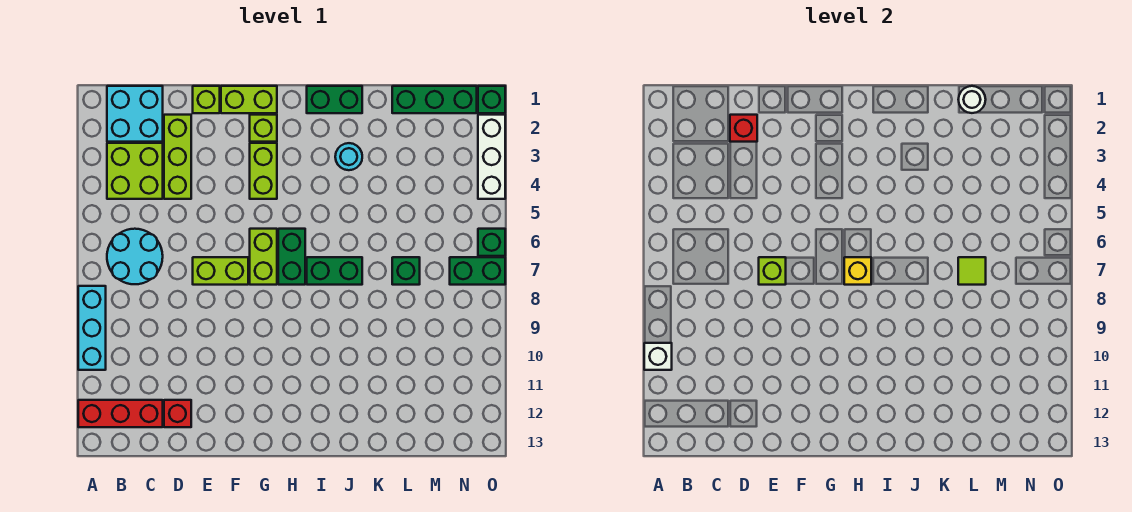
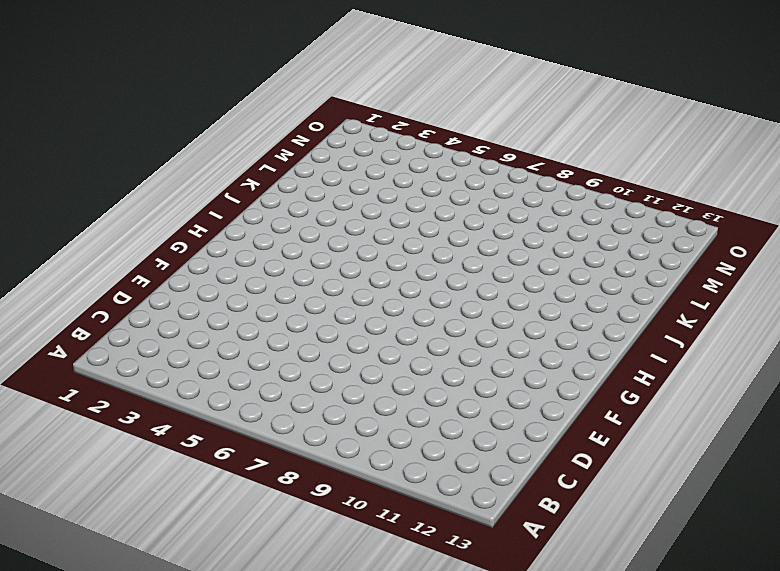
none -> cyan 1x3 brick [78,286,106,370]
none -> red 1x3 brick [78,400,163,427]
none -> cyan 2x2 brick [107,86,163,142]

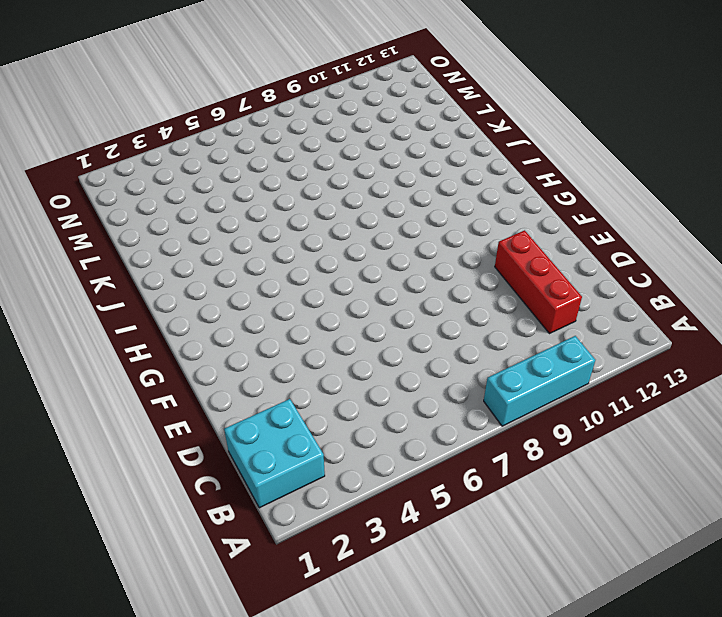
red 1x3 brick [495,230,582,333] -> red 1x3 brick moved to [78,400,163,427]
none -> lime 2x2 brick [107,143,163,199]
none -> cyan 2x2 round brick [107,229,163,284]
none -> lime 1x3 brick [164,115,191,199]

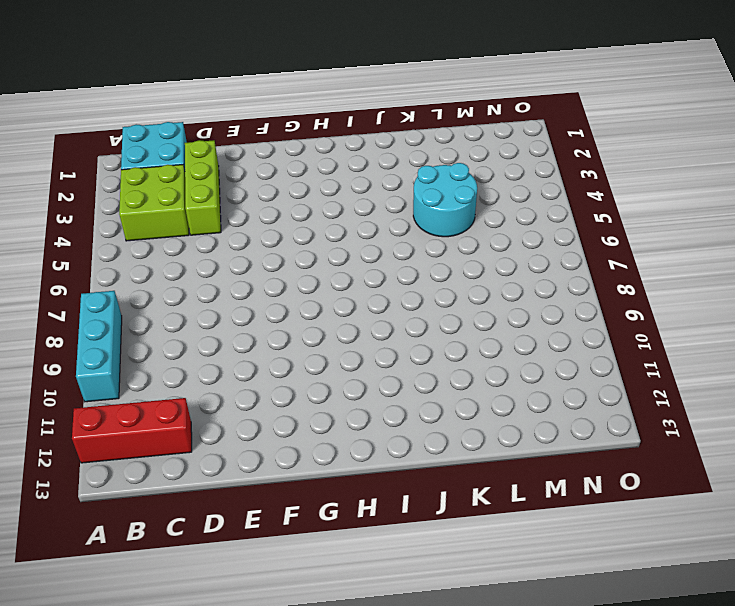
cyan 2x2 round brick [413,163,477,237] -> cyan 2x2 round brick moved to [107,229,163,284]
none -> red 1x1 brick [164,400,191,427]
none -> lime 1x1 brick [193,86,220,113]
none -> lime 1x2 brick [193,257,248,285]

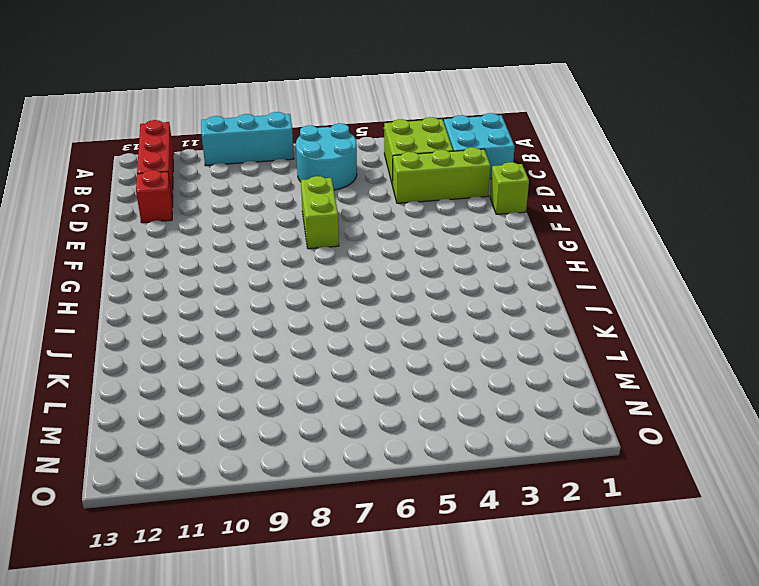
none -> lime 1x2 brick [221,86,277,113]
none -> lime 1x1 brick [250,115,277,142]
none -> lime 1x2 brick [250,143,277,199]

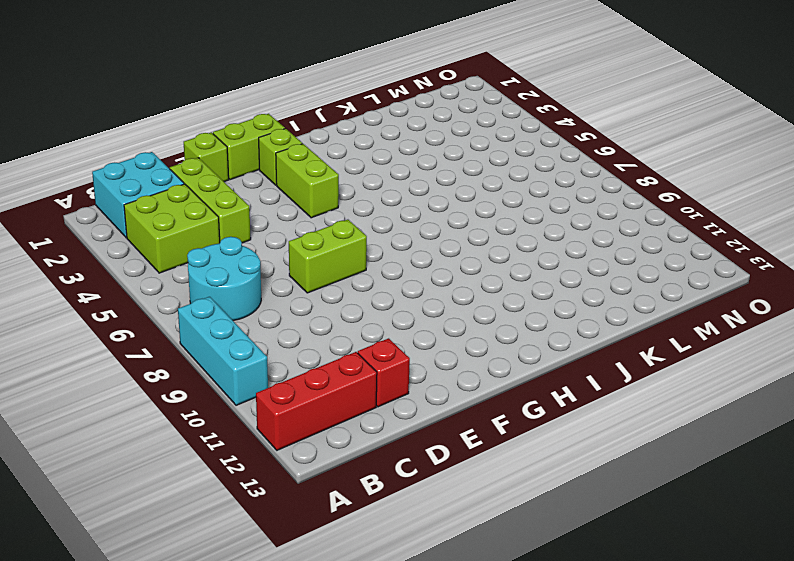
none -> lime 1x2 brick [250,229,277,285]
none -> green 1x2 brick [278,229,305,285]
none -> green 1x2 brick [307,86,362,113]

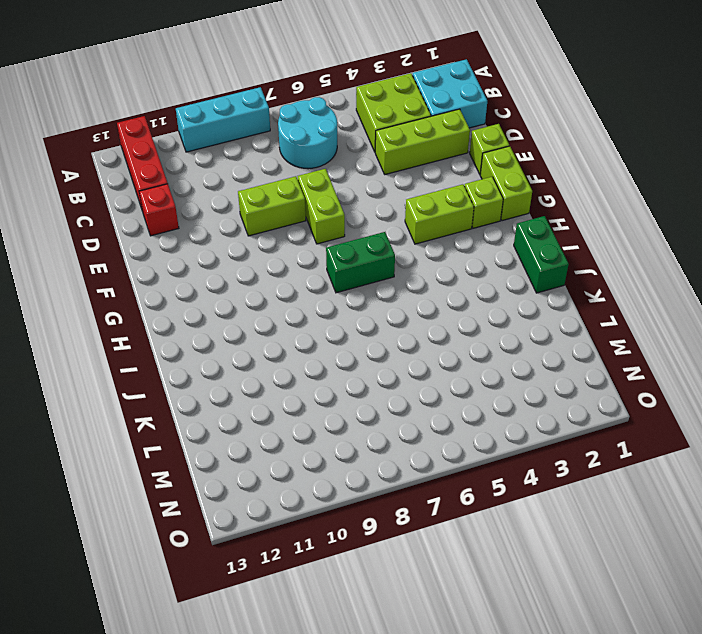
lime 1x2 brick [238,176,306,236] -> lime 1x2 brick moved to [250,229,277,285]
none -> green 1x2 brick [307,257,362,285]
none -> cyan 1x1 round brick [335,143,362,170]
none -> green 1x3 brick [392,86,477,113]

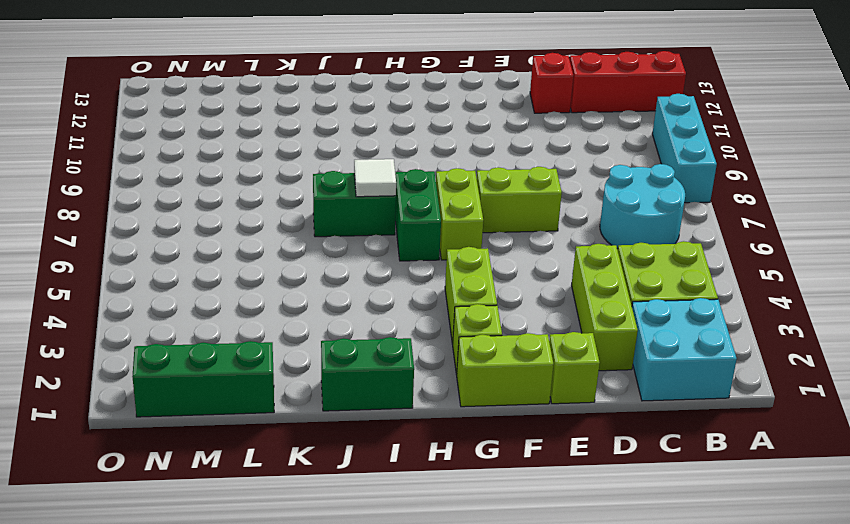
white 1x1 tile [354,159,396,197] -> none
none -> cyan 1x1 round brick [335,143,362,170]
none -> green 1x1 brick [392,257,420,285]
none -> green 1x2 brick [450,257,505,285]

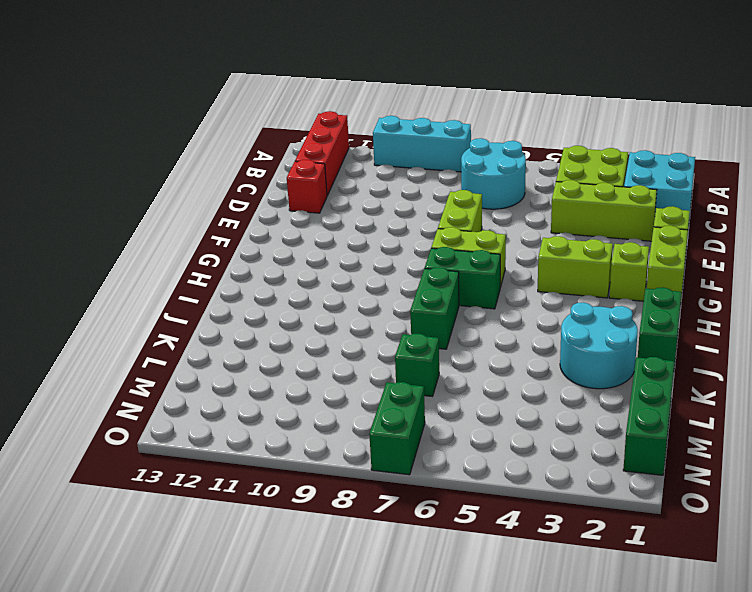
cyan 2x2 round brick [560,303,638,389] -> cyan 1x1 round brick [335,143,362,170]
none -> green 1x1 brick [478,86,505,113]
none -> white 1x3 brick [478,115,505,199]
none -> green 1x1 brick [478,229,505,256]

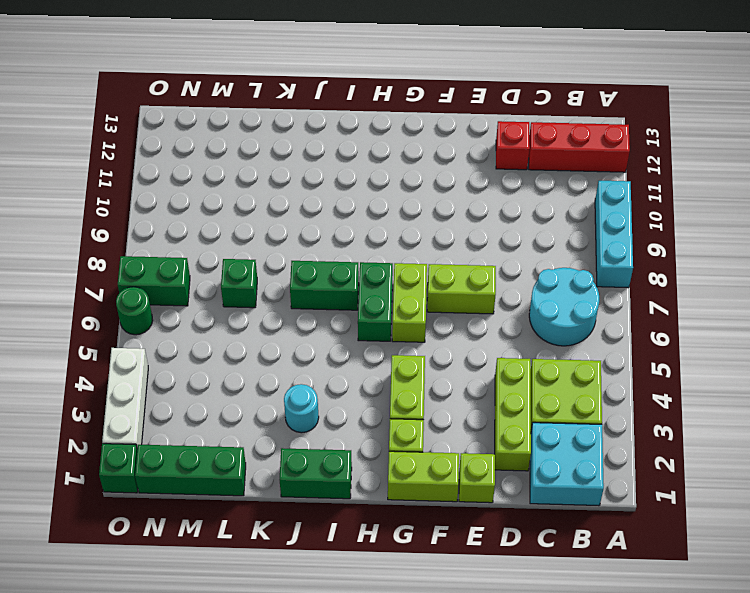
green 1x1 round brick [116,287,153,335] -> green 1x1 brick [478,229,505,256]
none -> white 1x1 brick [644,343,672,370]
none -> red 1x1 brick [730,115,757,142]
none -> lime 1x1 brick [759,257,786,285]

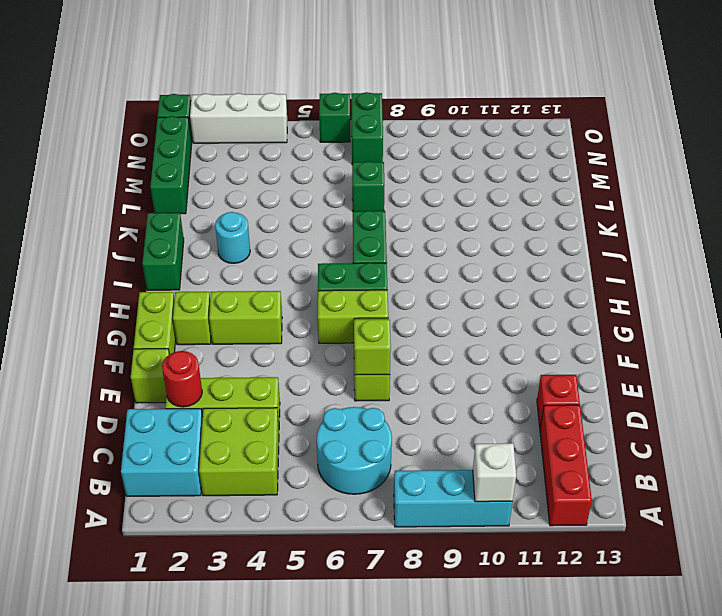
red 1x1 round brick [162,351,202,407] -> red 1x1 brick [730,115,757,142]
none -> yellow 1x1 brick [844,257,871,285]
none -> white 1x1 round brick [958,86,986,113]
none -> lime 1x1 tile [958,257,986,285]

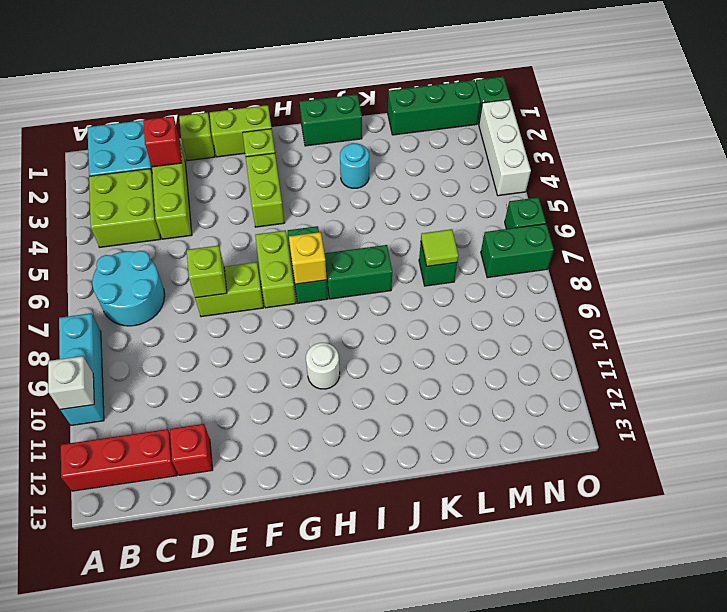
white 1x1 round brick [306,343,340,389] -> white 1x1 round brick moved to [958,86,986,113]

